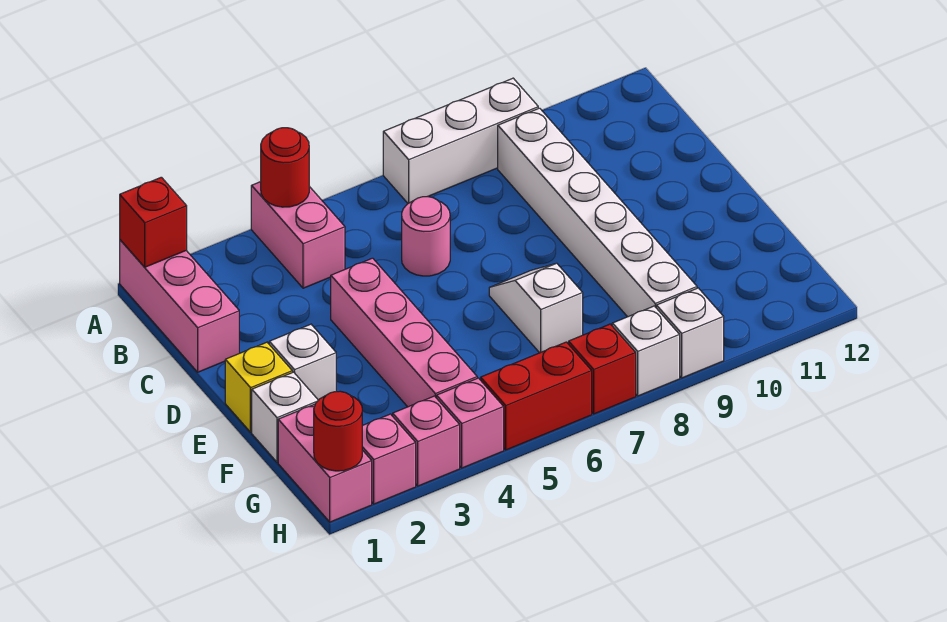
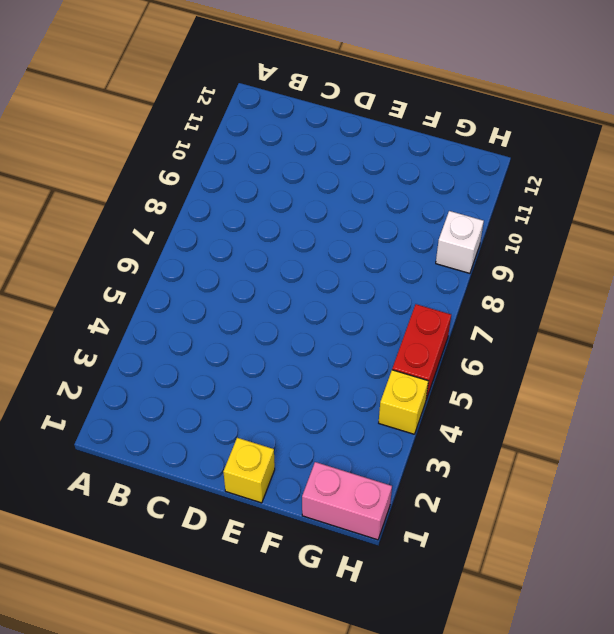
yellow 1x1 brick [379,370,428,434] -> pink 1x1 brick [437,378,504,468]
none -> pink 1x3 brick [120,240,239,372]
none -> pink 1x2 brick [251,182,345,288]
none -> white 1x3 brick [383,78,538,203]

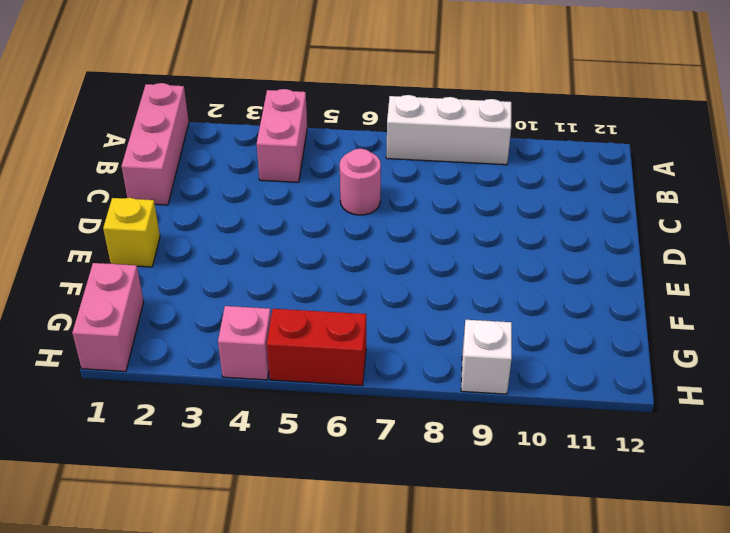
none -> white 1x6 brick [498,108,697,317]
none -> pink 1x4 brick [331,258,477,407]
none -> white 1x1 brick [269,324,336,400]

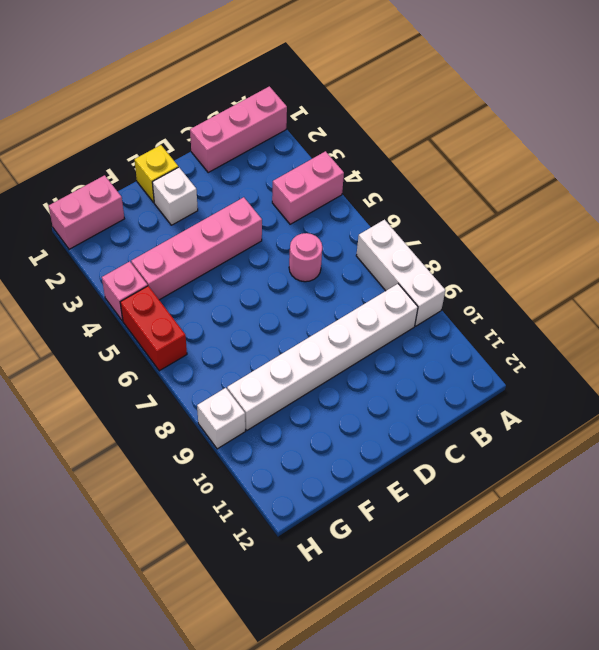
none -> white 1x2 slope [489,263,583,353]
none -> white 1x1 brick [252,372,318,462]
none -> pink 1x1 brick [362,414,416,504]

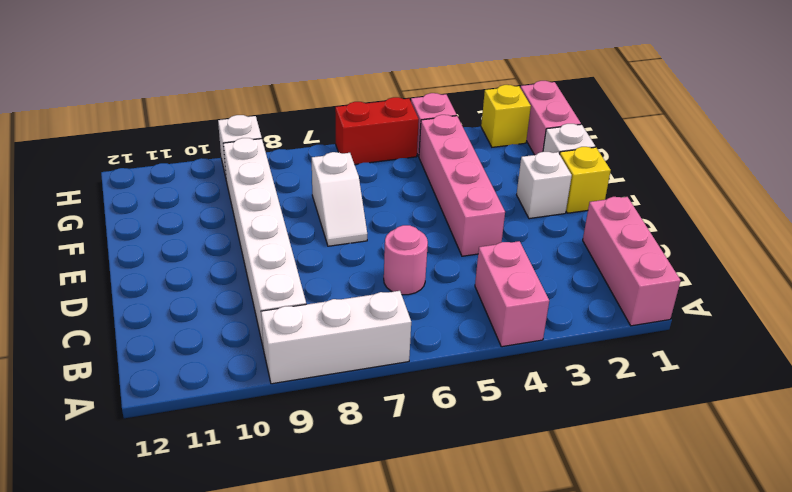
yellow 1x1 brick [481,85,531,147] -> pink 1x1 brick [362,414,416,504]
none -> pink 1x1 brick [393,396,460,486]
none -> red 1x1 brick [569,324,636,414]
none -> white 1x1 brick [612,306,680,396]

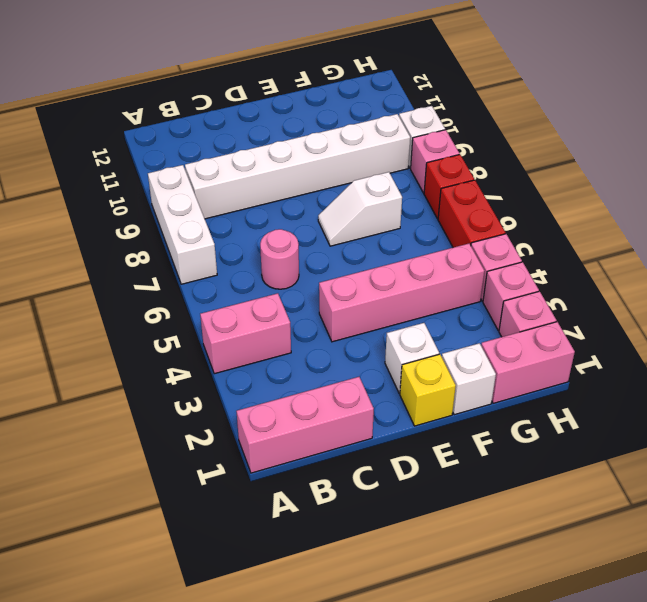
pink 1x1 brick [411,130,459,193] -> white 1x1 brick [612,306,680,396]
none -> red 1x1 brick [120,177,187,267]
none -> red 1x1 round brick [261,128,309,207]
none -> red 1x1 round brick [314,391,362,471]

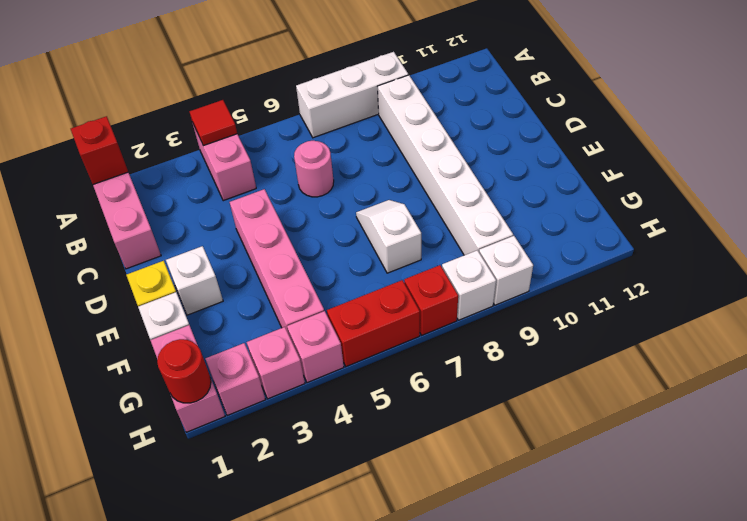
red 1x1 tile [189,100,237,146] -> red 1x1 round brick [261,128,309,207]

